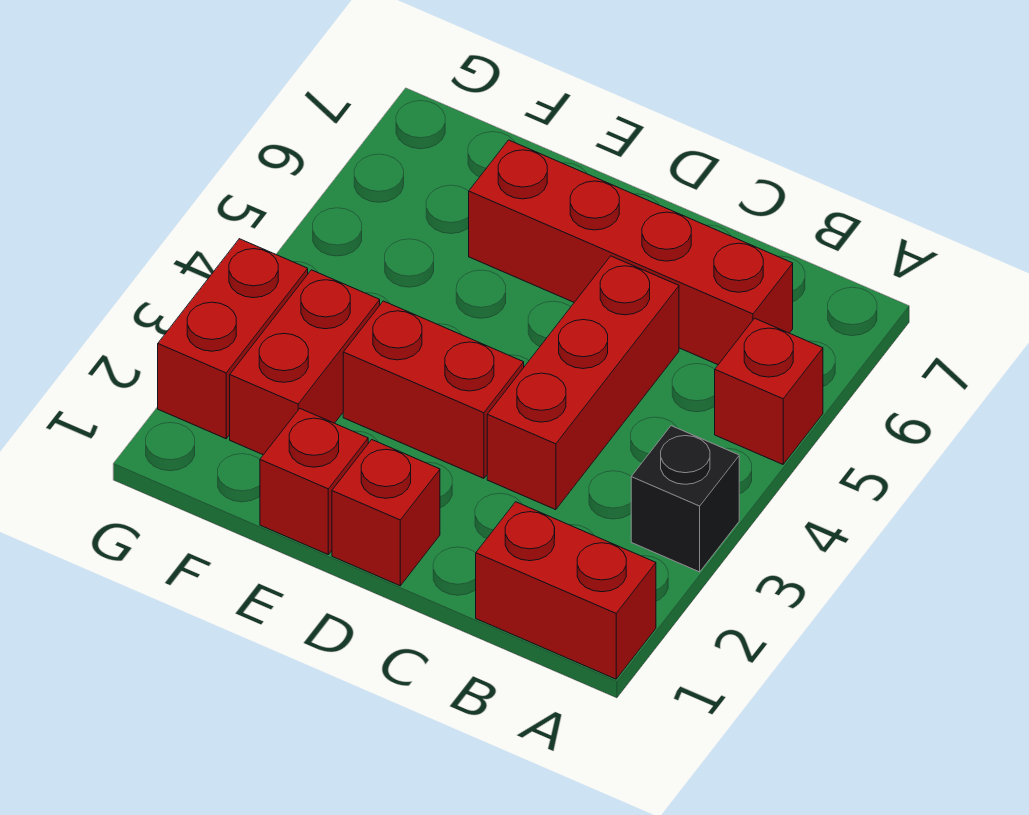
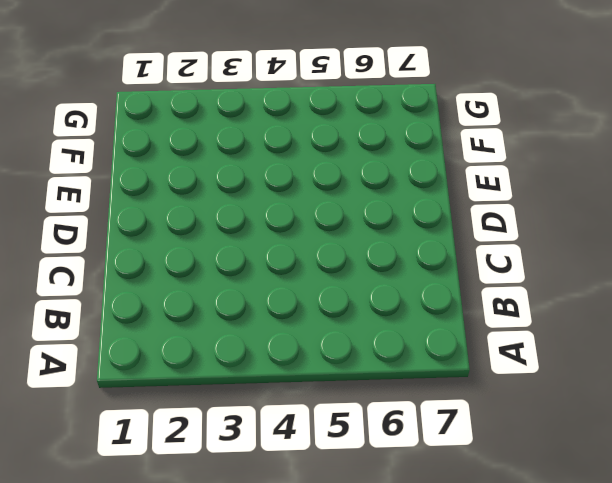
none -> red 1x2 brick [476,502,656,679]
none -> black 1x1 brick [631,426,739,572]

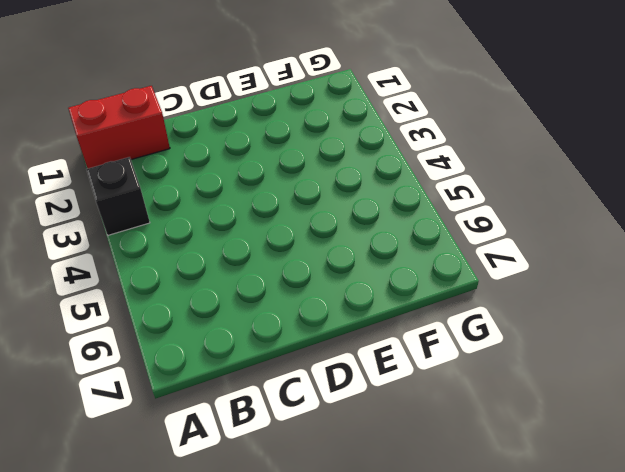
none -> red 1x1 brick [715,318,823,464]
none -> red 1x4 brick [469,140,793,365]

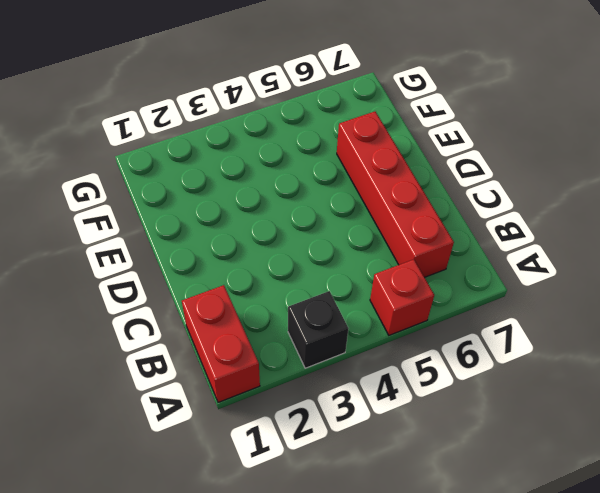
none -> red 1x3 brick [487,256,679,510]
none -> red 1x1 brick [332,440,440,586]

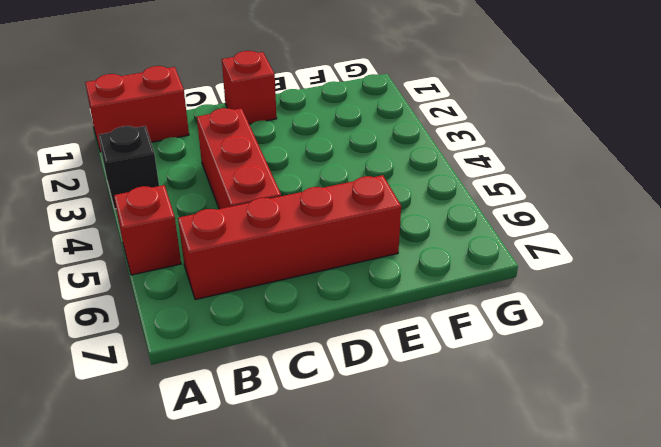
none -> red 1x2 brick [343,301,524,478]
none -> red 1x1 brick [260,409,368,554]

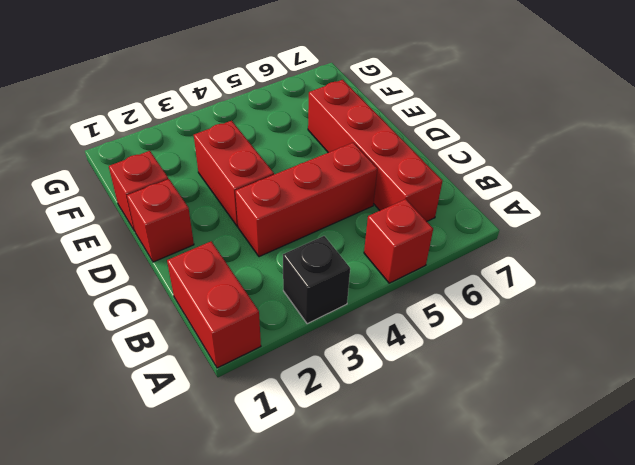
none -> red 1x2 brick [230,270,380,455]
none -> red 1x2 brick [158,239,308,439]

